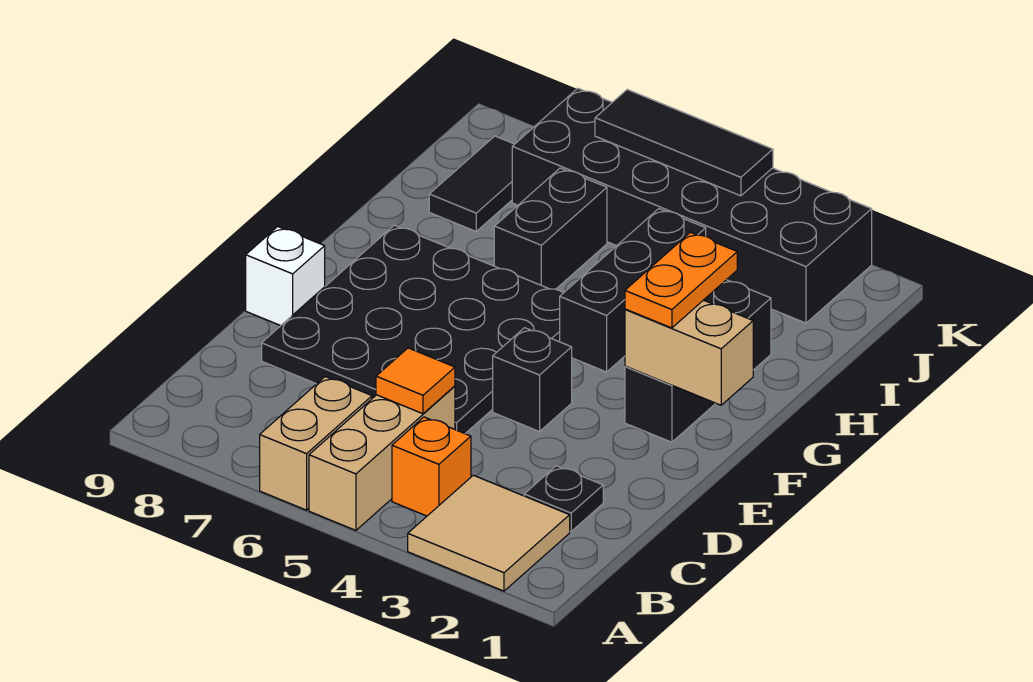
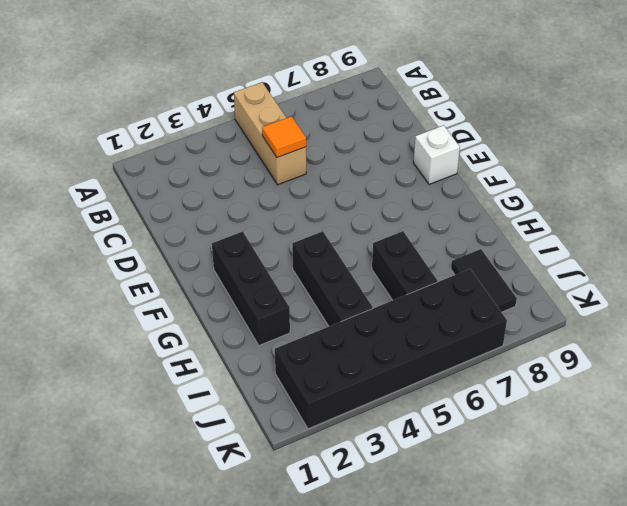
none -> tan 2x2 tile [408,475,570,591]
none -> tan 1x2 brick [260,377,372,510]
none -> orange 1x1 brick [392,417,471,516]

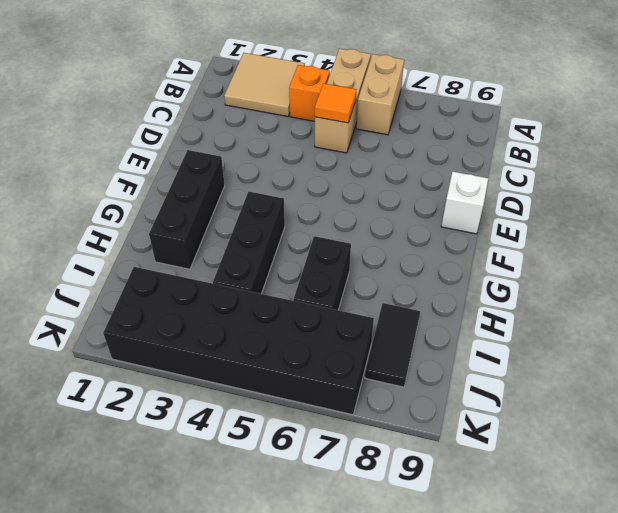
none -> black 1x1 plate [524,466,603,531]
none -> black 4x4 plate [262,225,563,434]
none -> black 1x1 brick [493,328,572,432]

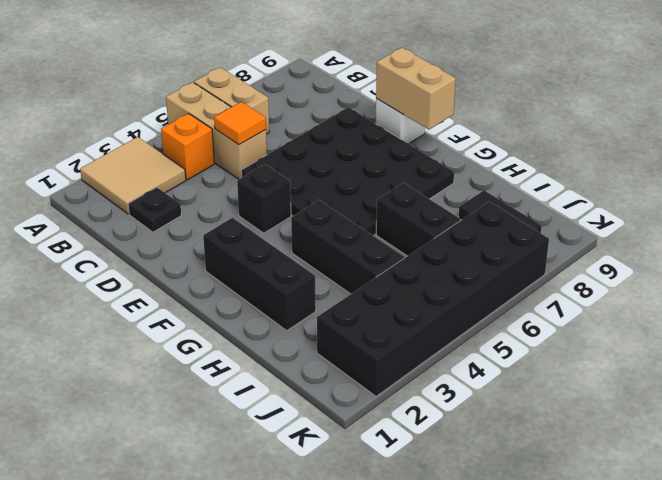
tan 1x2 brick [376,48,456,130] -> tan 1x2 brick turned to [625,300,753,405]
none -> black 1x3 tile [595,90,773,196]
none -> orange 1x2 plate [625,232,737,328]

